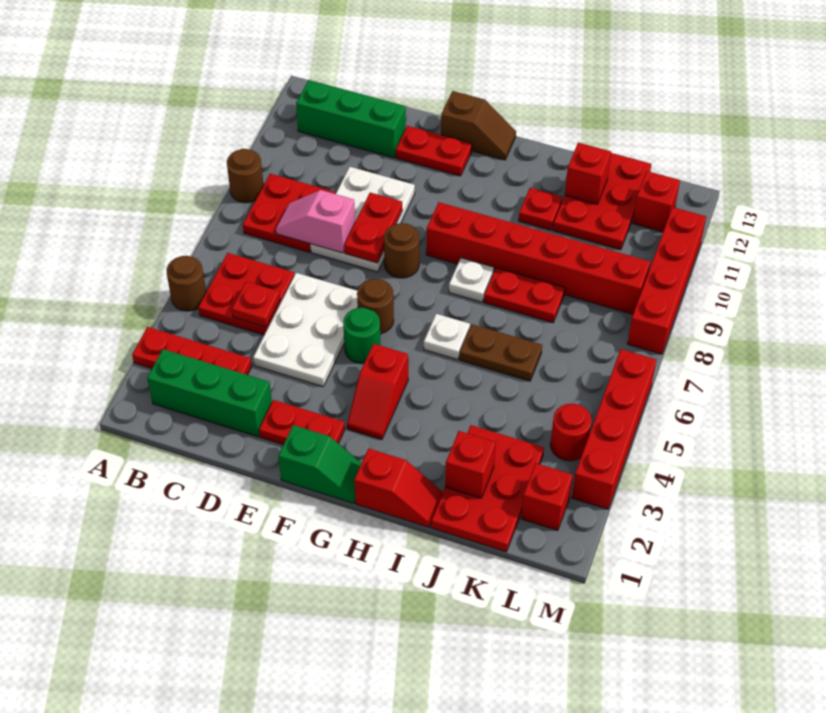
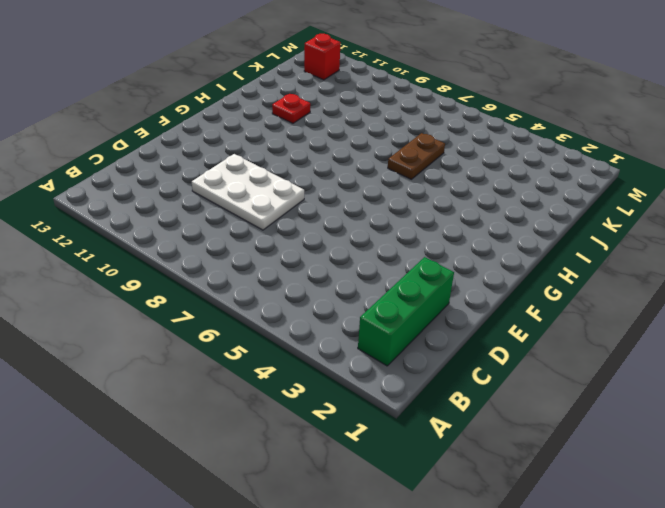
none -> red 1x3 plate [132,327,252,375]
none -> brown 1x1 round brick [167,256,206,311]
none -> brown 1x1 round brick [227,149,264,203]
none -> red 2x2 plate [198,253,294,335]

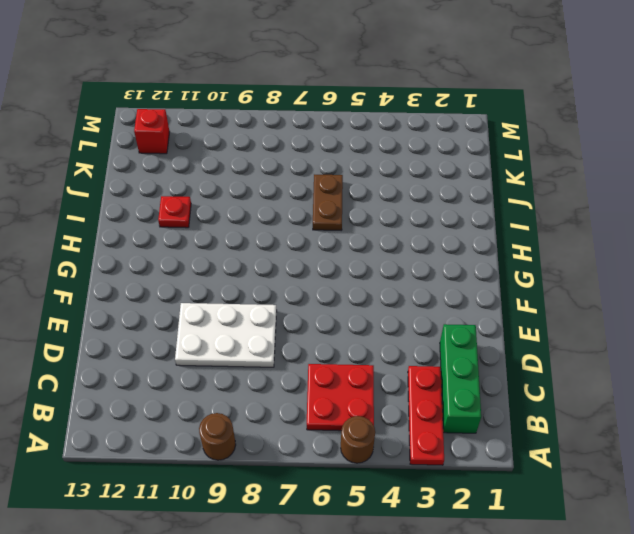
none -> red 2x2 plate [243,174,335,252]
none -> green 1x3 brick [296,80,406,158]
none -> white 2x3 plate [253,273,358,387]
none -> red 1x2 plate [259,400,345,445]

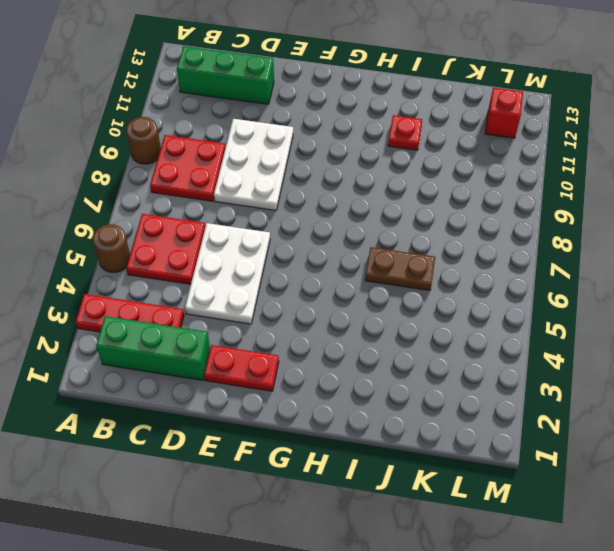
none -> red 1x2 plate [396,126,472,176]
none -> green 1x2 slope [278,425,362,503]
none -> green 1x1 round brick [343,308,381,364]
none -> brown 1x1 round brick [357,279,394,334]

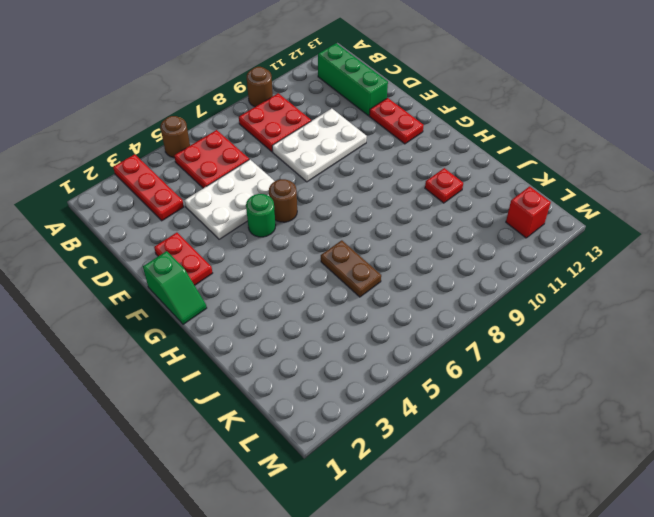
none -> green 1x3 brick [147,349,272,437]
none -> brown 1x1 round brick [384,223,419,278]
none -> brown 1x2 slope [441,91,516,160]
none -> red 1x2 slope [347,344,408,439]

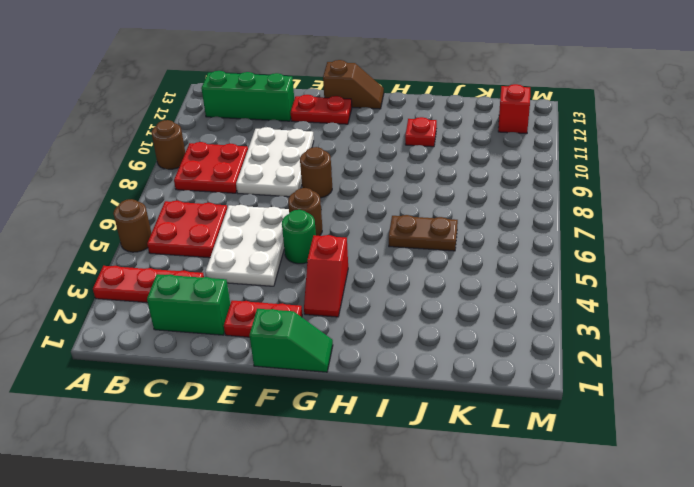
green 1x2 brick [147,274,230,335] -> green 1x3 brick [147,349,272,437]
none -> red 1x6 brick [426,202,650,314]
none -> red 1x2 slope [354,448,443,527]
none -> white 1x1 plate [424,314,470,360]
none -> white 1x1 plate [449,258,494,302]

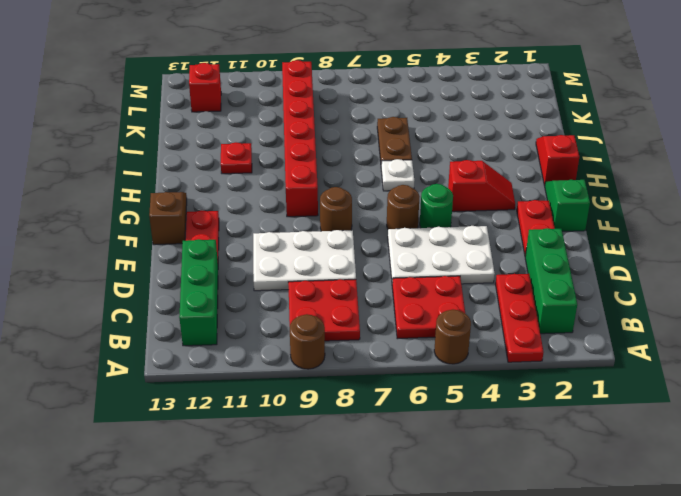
none -> white 1x1 plate [449,258,494,302]
none -> red 1x2 plate [484,268,565,323]
none -> red 2x3 plate [431,425,544,552]
none -> red 2x3 plate [553,153,651,250]

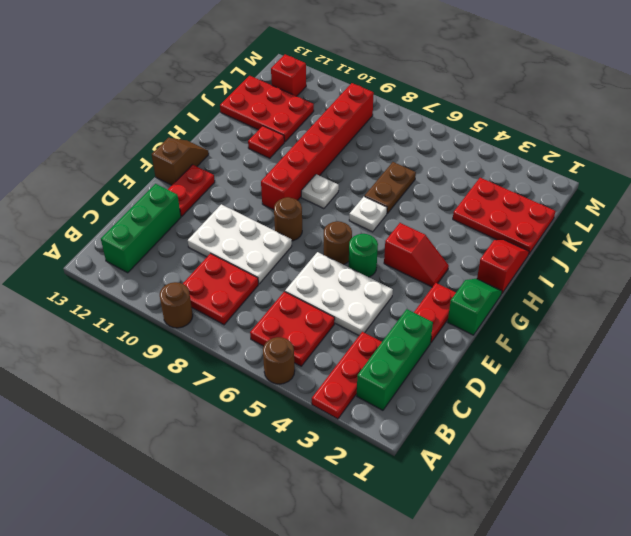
none -> red 1x2 plate [484,268,565,323]
none -> red 1x1 brick [521,463,573,530]
none -> red 1x1 round brick [550,404,592,461]
none -> red 1x4 brick [572,349,656,509]

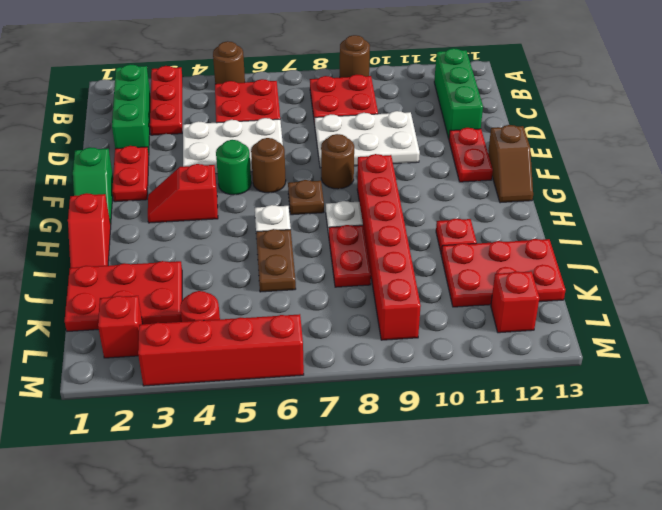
brown 1x1 plate [288,180,324,215] -> none
none -> red 1x4 brick [628,207,706,354]
none -> red 1x1 plate [232,282,280,327]
none -> pink 1x2 slope [276,190,355,253]
none -> red 1x2 plate [344,193,402,263]

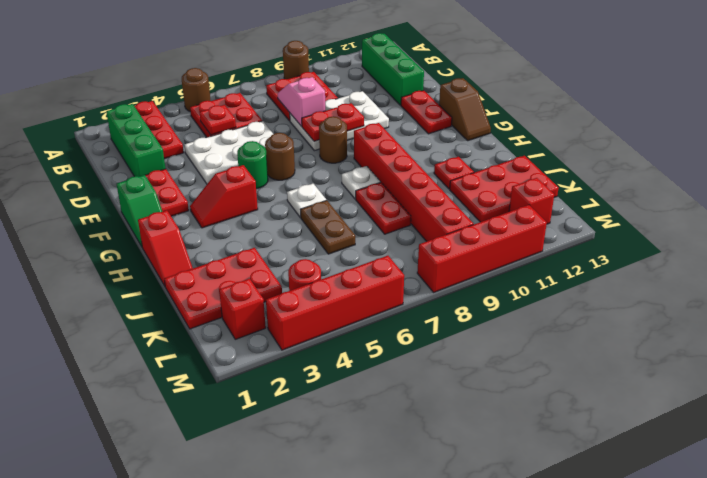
none -> red 1x1 brick [445,431,495,498]
none -> red 1x1 brick [565,143,611,204]

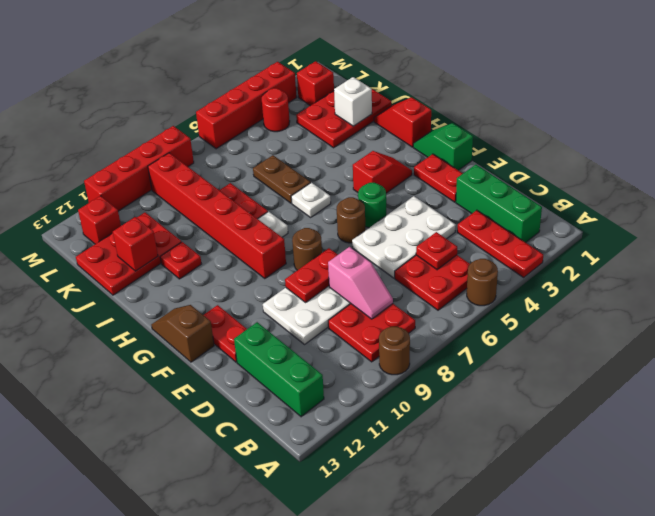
white 1x1 brick [334,77,372,126] -> red 1x1 brick [445,431,495,498]

